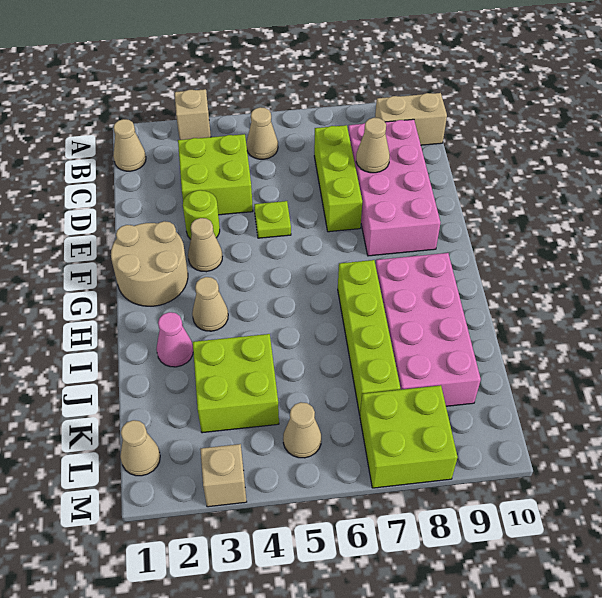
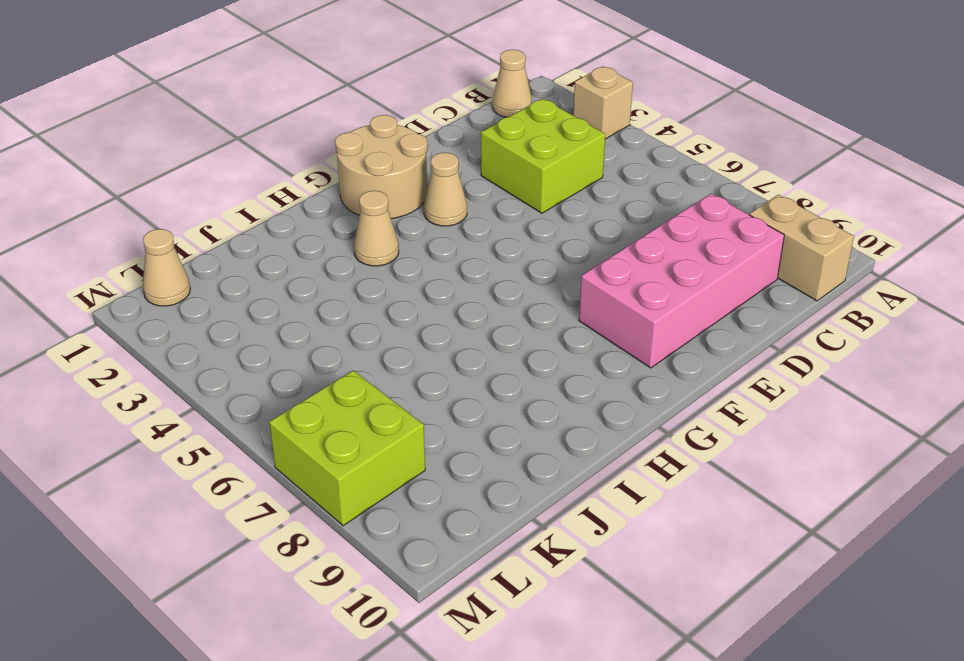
none -> tan 1x1 cone [247,107,278,159]
none -> lime 1x3 brick [314,125,362,232]
none -> lime 1x1 round brick [183,190,220,239]

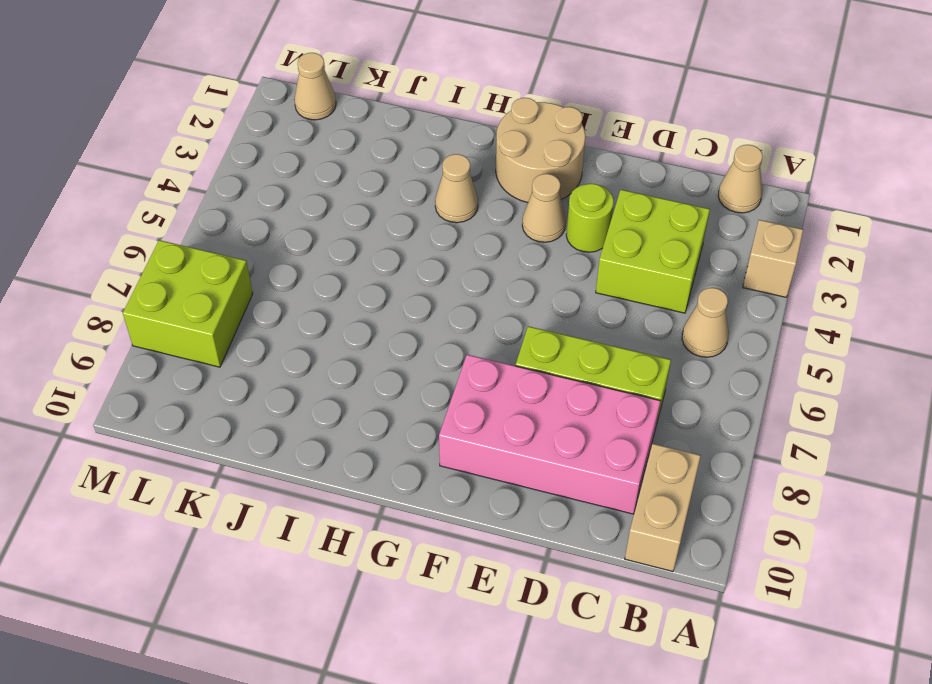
none -> lime 1x1 plate [254,201,291,238]
none -> lime 1x4 brick [338,260,400,415]
none -> pink 2x4 brick [376,253,481,406]

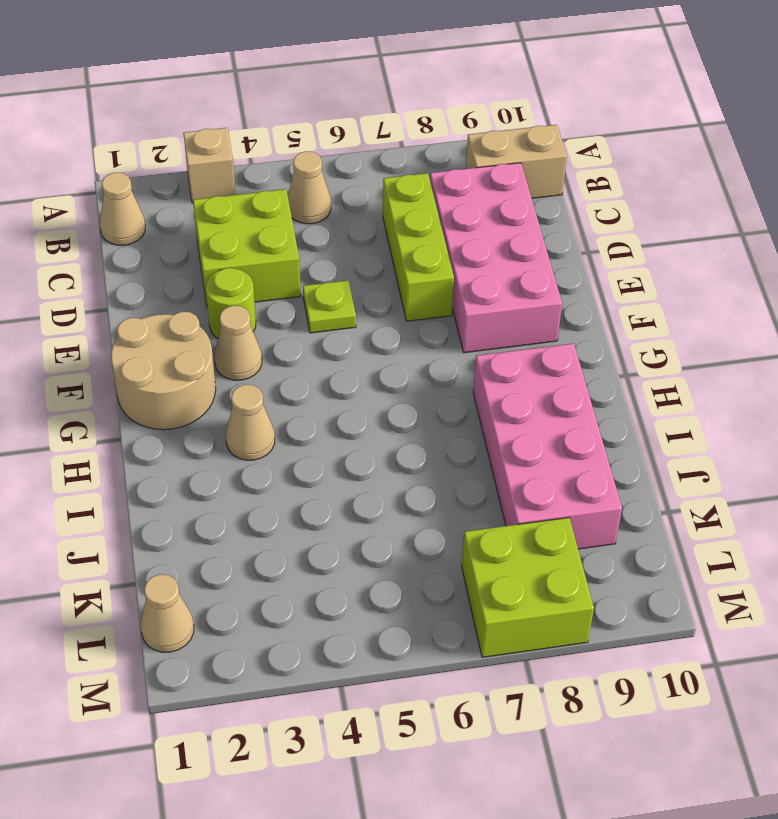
none -> lime 1x4 brick [338,260,400,415]
none -> pink 1x1 cone [156,312,193,367]
none -> lime 2x2 brick [193,334,279,433]

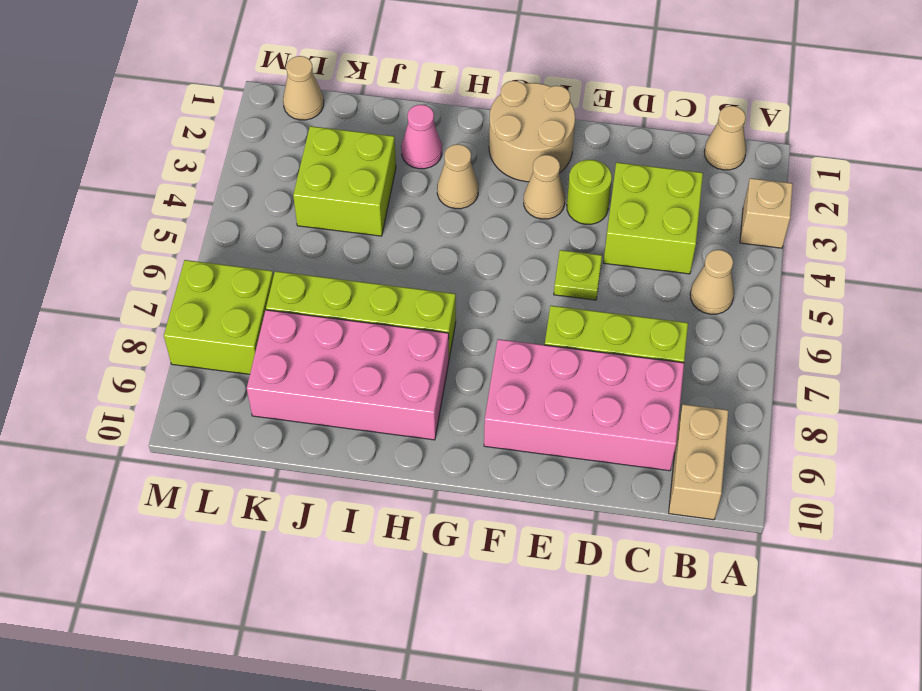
none -> tan 1x1 cone [283,402,321,458]
none -> tan 1x1 brick [200,444,247,507]
none -> tan 1x1 cone [356,118,390,173]

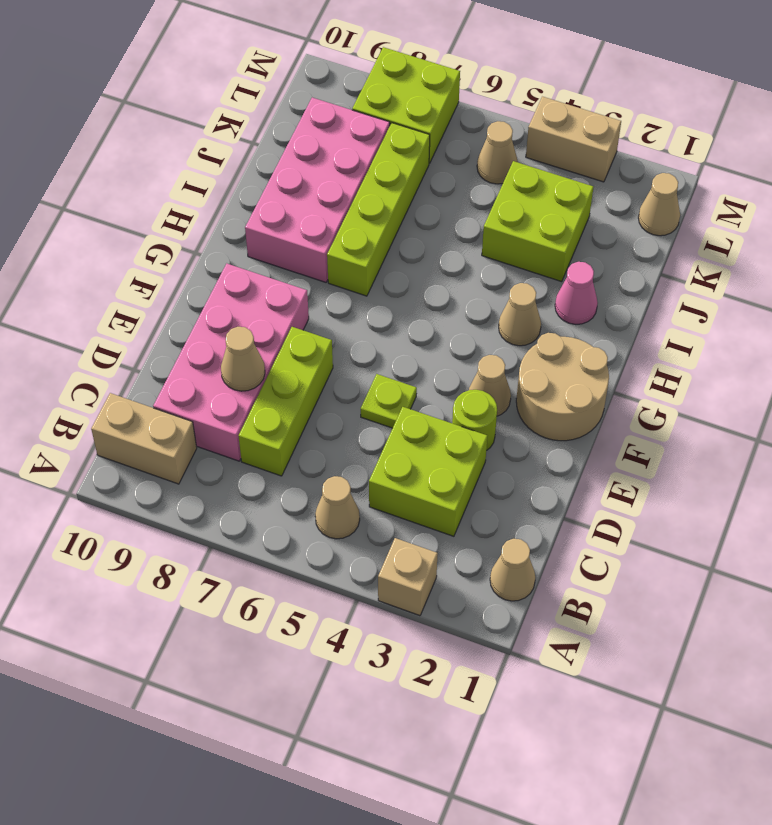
tan 1x2 brick [526,97,621,182] -> tan 1x1 brick [200,444,247,507]

